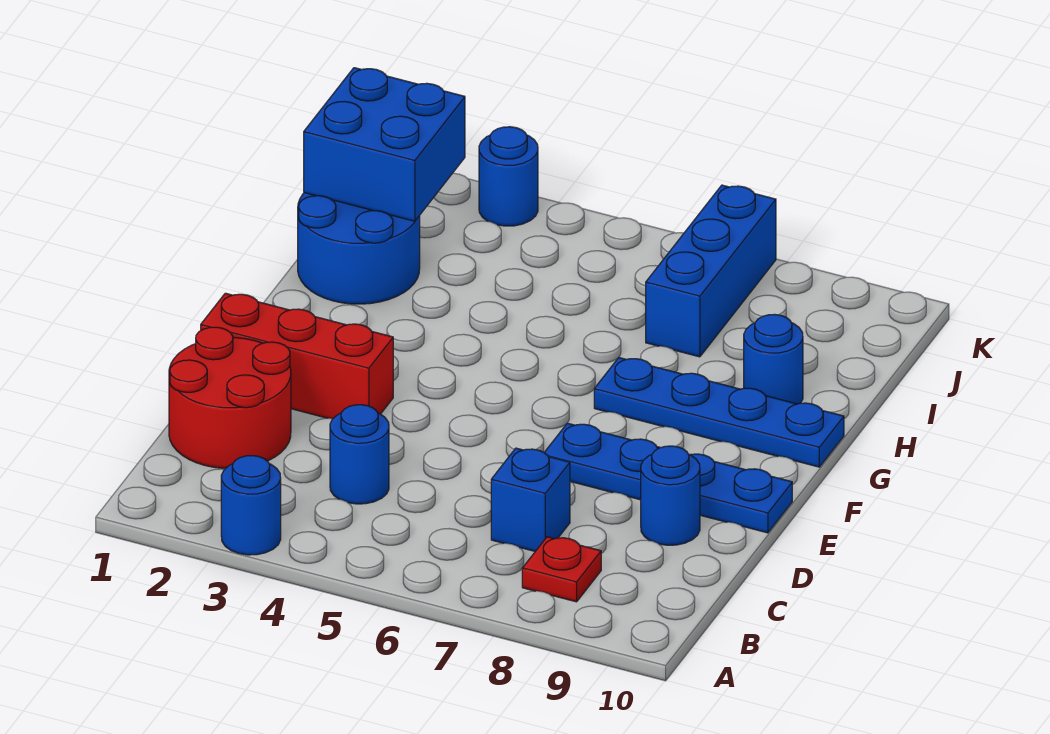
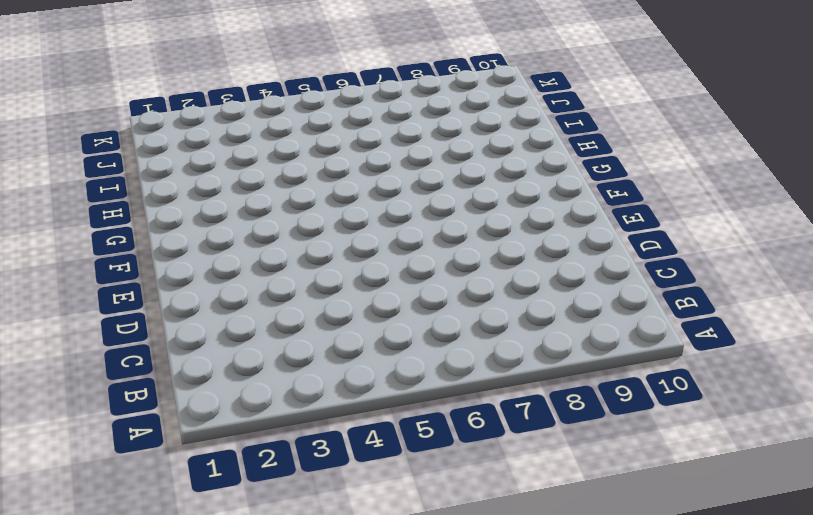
none -> blue 1x1 round brick [221,456,281,555]
none -> red 1x1 plate [522,537,601,602]
none -> red 2x2 round brick [169,327,291,468]

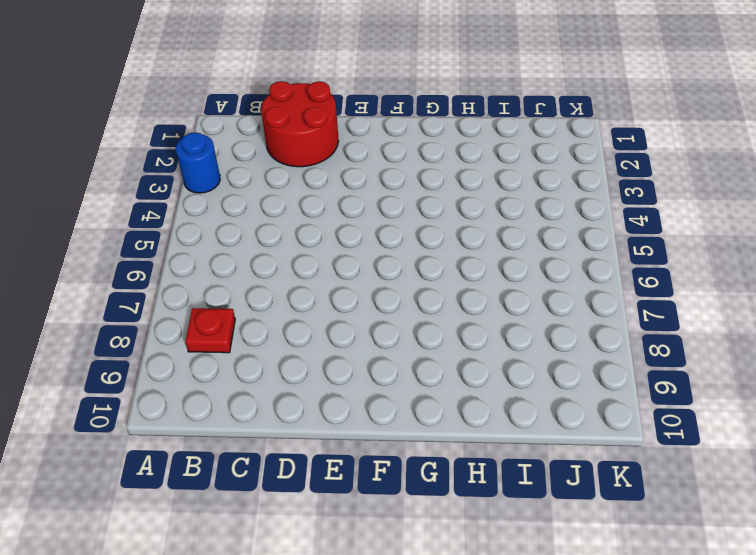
none -> blue 1x1 round brick [330,405,389,504]
none -> blue 1x1 brick [491,448,570,551]
none -> blue 1x1 round brick [641,446,700,545]

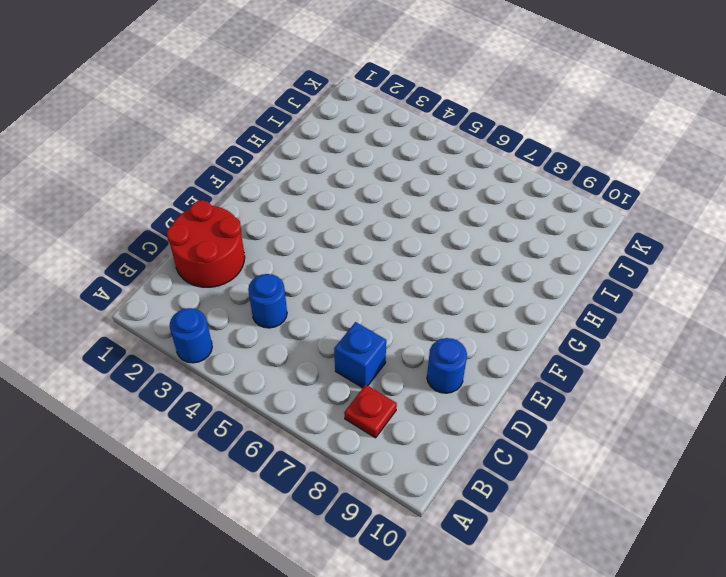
none -> red 1x3 brick [201,293,393,419]
none -> blue 1x4 plate [544,423,792,533]
none -> blue 1x4 plate [594,358,844,467]

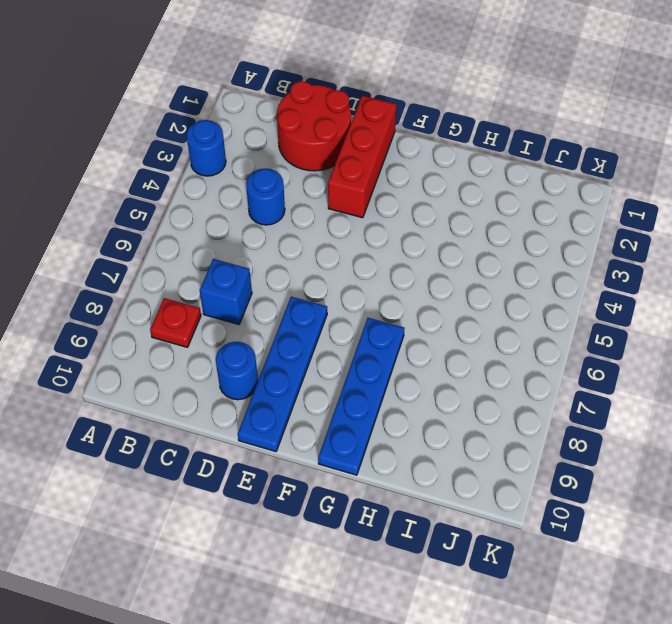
none -> blue 2x2 round brick [298,193,420,304]
none -> blue 1x1 round brick [744,314,803,404]
none -> blue 1x3 brick [646,185,776,357]

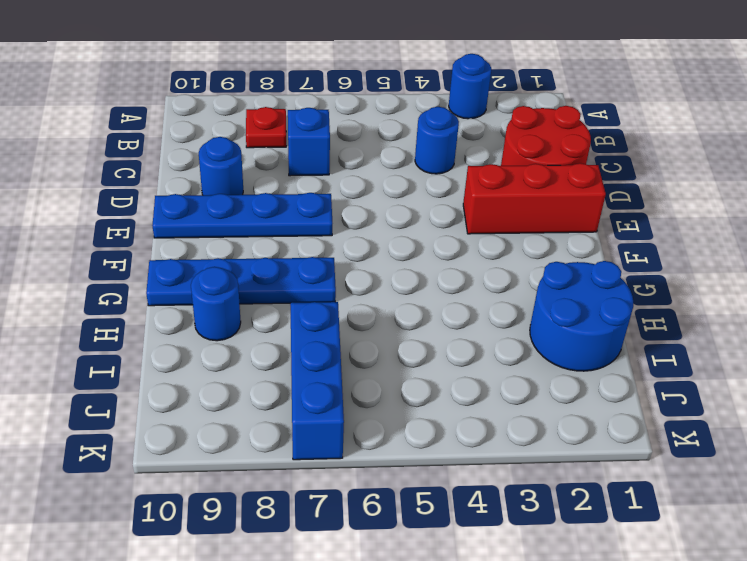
none -> blue 1x1 round brick [479,127,538,226]
none -> blue 2x2 brick [304,68,465,221]

